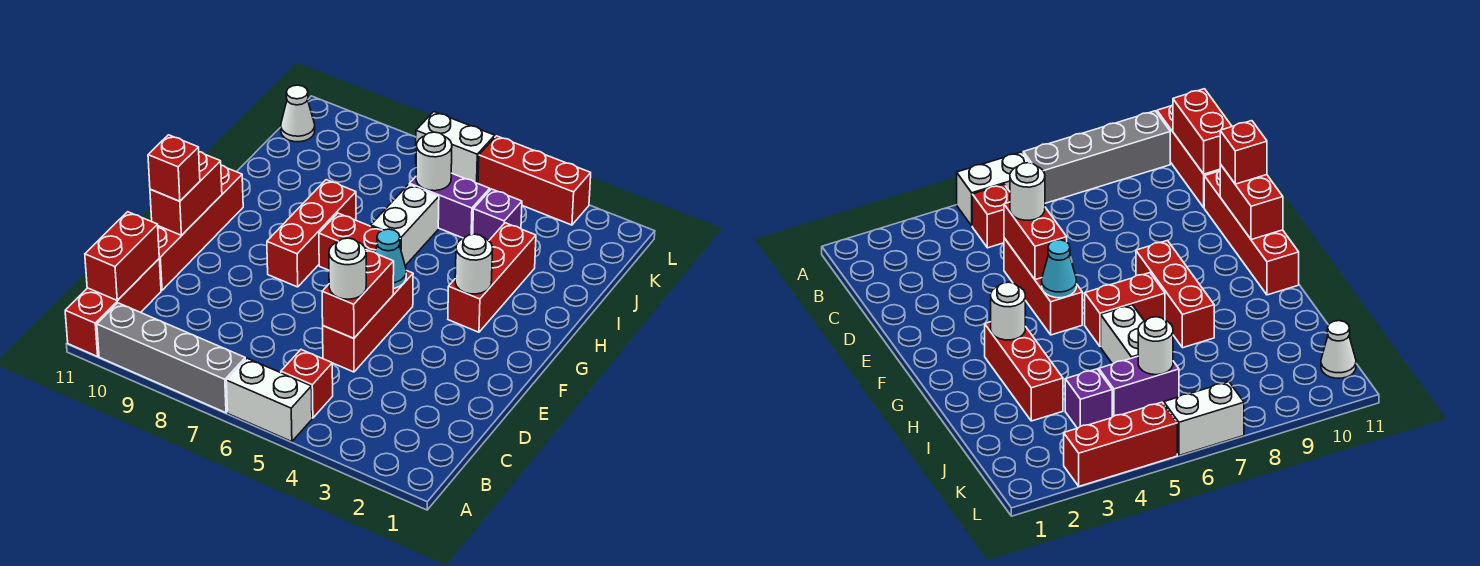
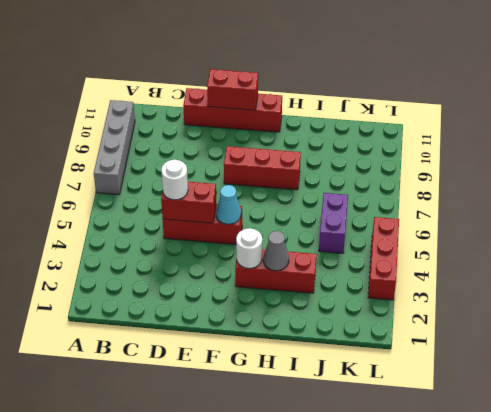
grey 1x1 cone [263,231,289,271] -> none
none -> white 1x2 brick [226,358,312,442]
none -> red 1x3 brick [65,259,161,356]
none -> red 1x1 brick [281,350,333,418]

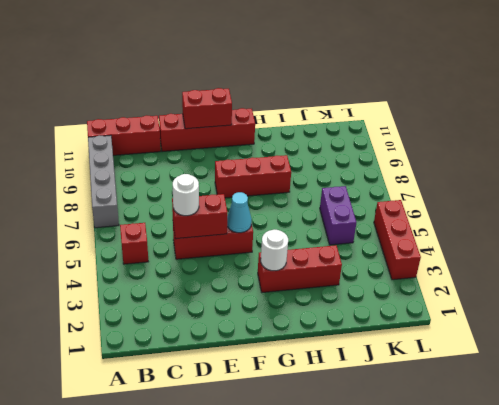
none -> white 1x2 brick [226,358,312,442]
none -> red 1x2 brick [319,213,400,270]
none -> white 1x2 brick [371,184,439,266]

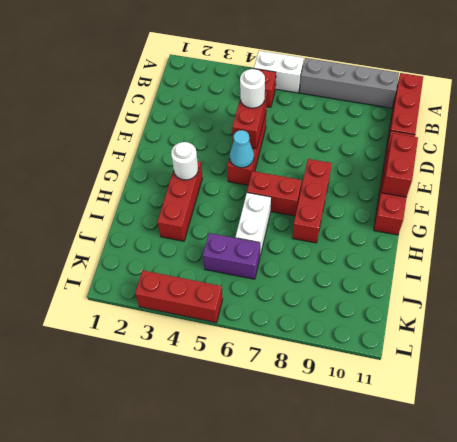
none -> purple 1x1 brick [473,189,522,241]
none -> white 1x1 cone [281,85,315,142]
none -> white 1x2 brick [416,112,495,183]

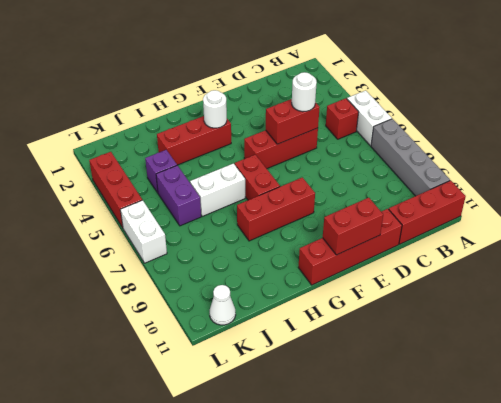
none -> red 1x2 brick [85,212,159,300]
none -> cyan 1x1 cone [375,229,406,288]
none -> white 1x1 round brick [416,132,452,191]

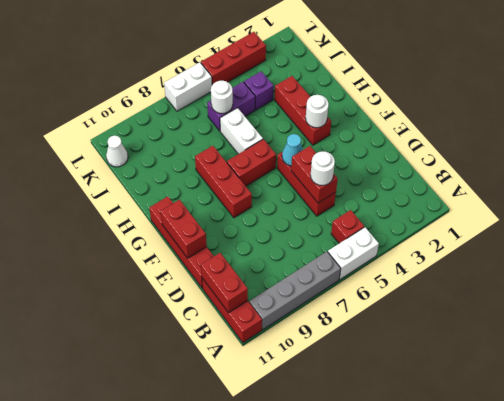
none -> red 1x1 brick [148,135,200,201]

